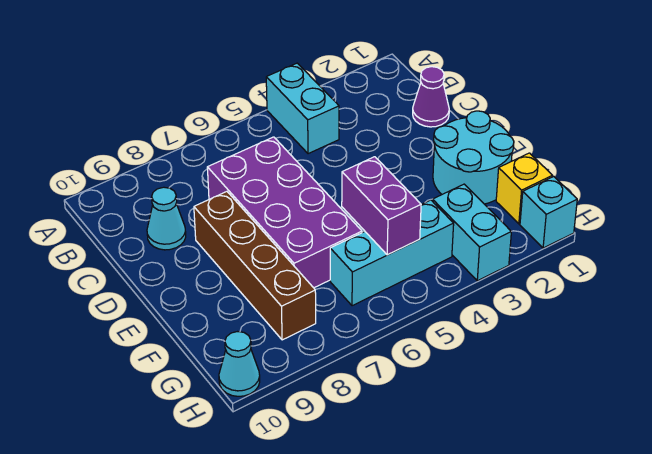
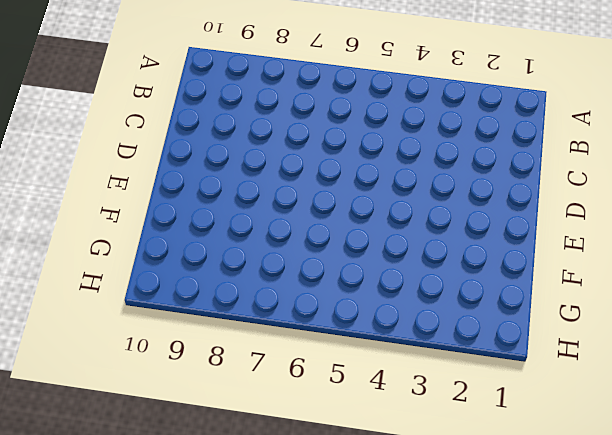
none -> cyan 1x2 brick [266,63,339,154]
none -> purple 1x1 cone [413,67,449,127]
none -> purple 2x4 brick [207,137,362,288]

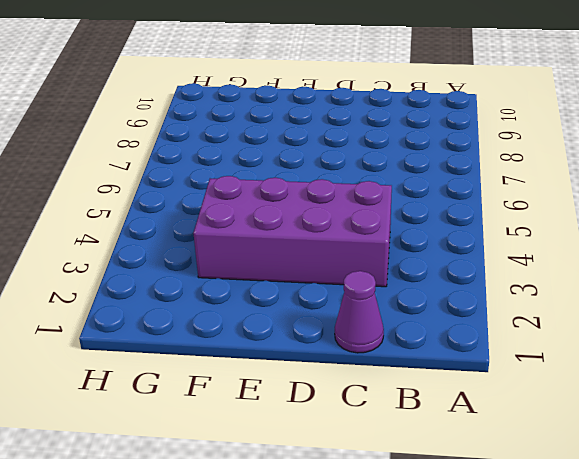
purple 2x4 brick [193,176,392,287] -> purple 2x4 brick moved to [207,137,362,288]
none -> cyan 1x2 brick [266,63,339,154]
none -> cyan 1x1 cone [147,187,186,250]
none -> brown 1x4 brick [194,192,316,340]

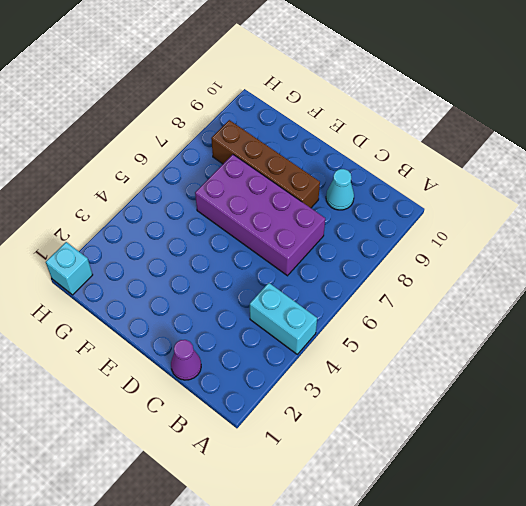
none -> cyan 2x2 round brick [433,111,514,204]
none -> yellow 1x1 brick [496,153,553,224]
none -> cyan 1x2 brick [433,184,511,281]

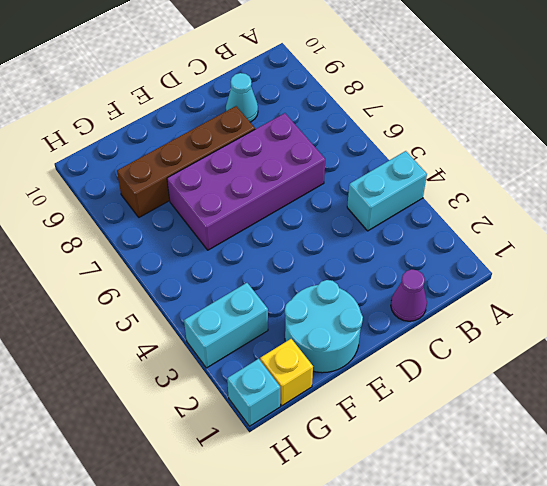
none -> cyan 1x3 brick [330,200,454,306]
none -> cyan 1x1 cone [219,332,260,396]
none -> purple 1x2 brick [342,157,421,255]

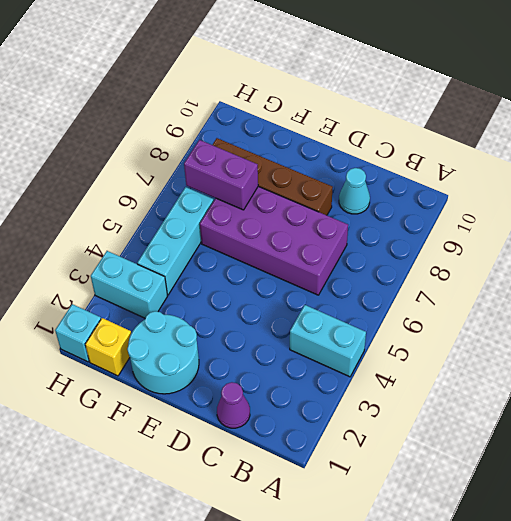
purple 1x2 brick [184,140,258,210] -> purple 1x2 brick moved to [342,157,421,255]
none -> cyan 1x1 cone [219,332,260,396]

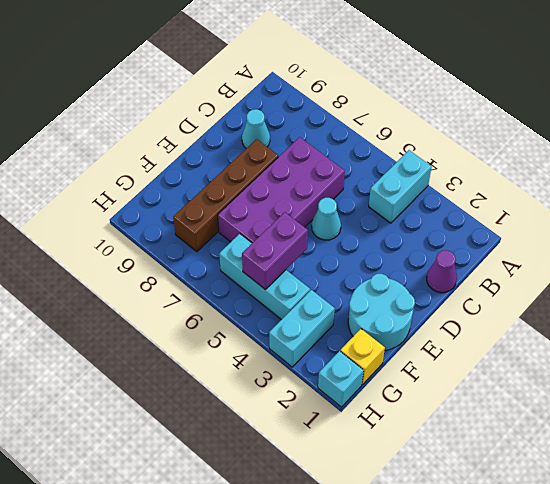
cyan 1x1 cone [312,198,341,240] -> cyan 1x1 cone moved to [219,332,260,396]

